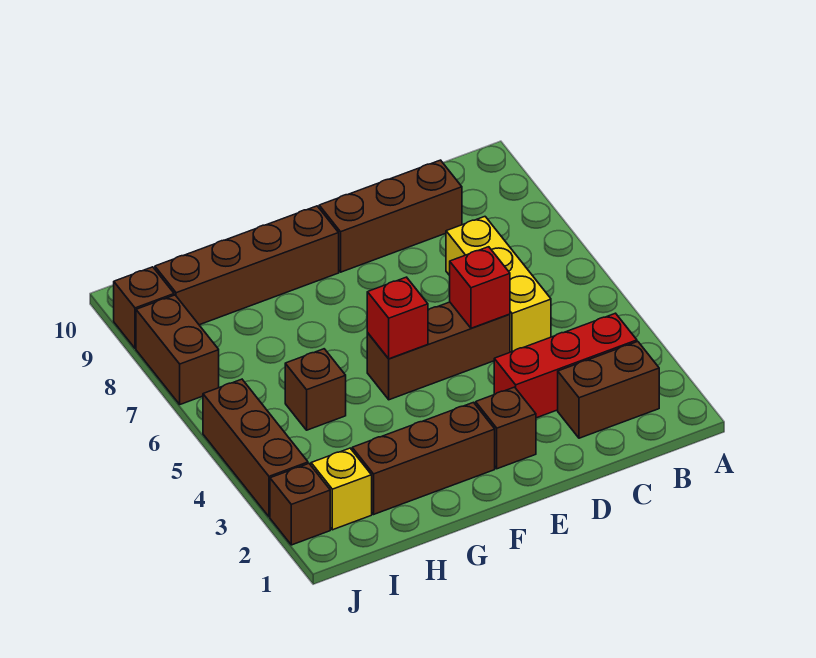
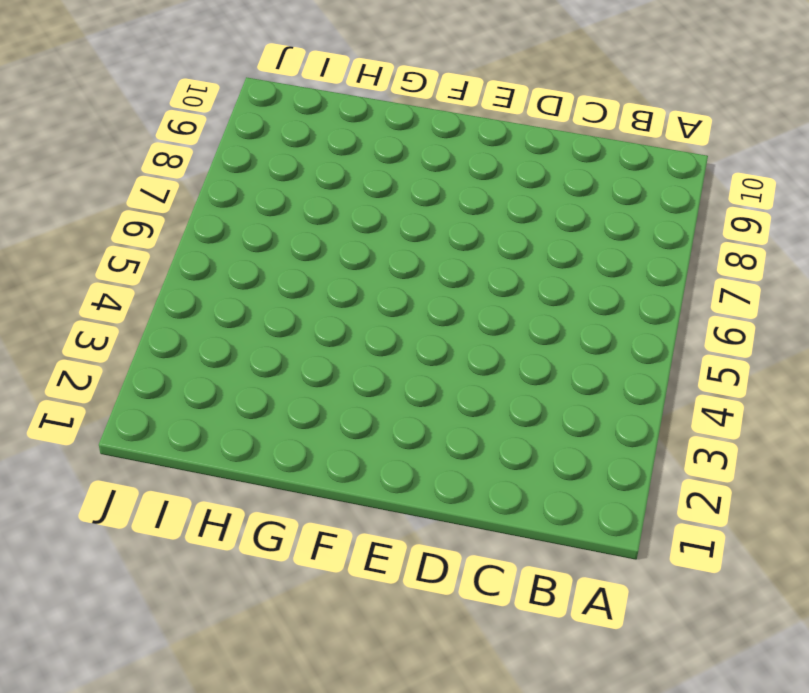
none -> brown 1x2 brick [558,342,659,438]
none -> red 1x3 brick [494,313,637,418]
none -> yellow 1x3 brick [446,217,551,352]

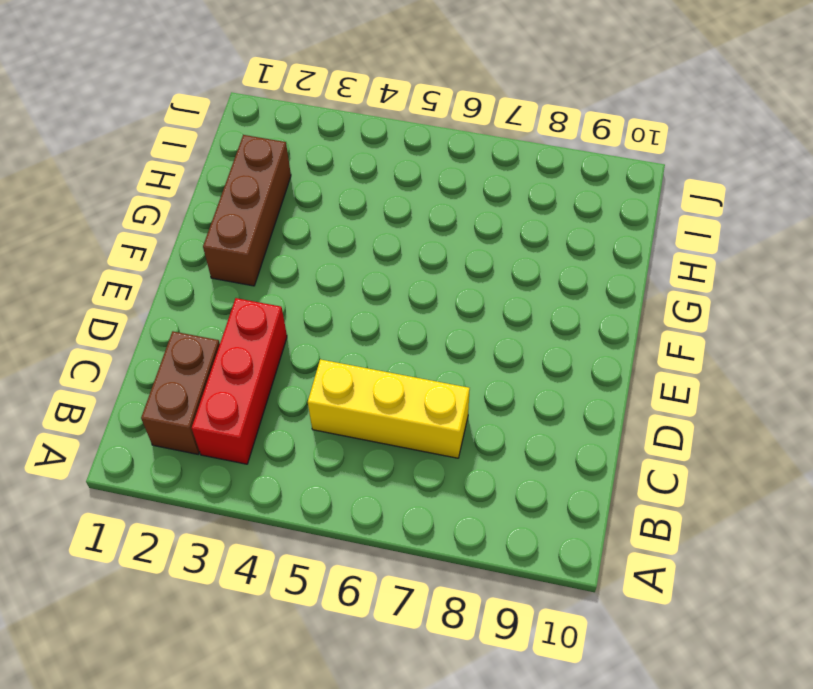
none -> brown 1x3 brick [319,160,462,272]
none -> brown 1x3 brick [367,302,510,400]
none -> brown 1x1 brick [476,387,536,469]

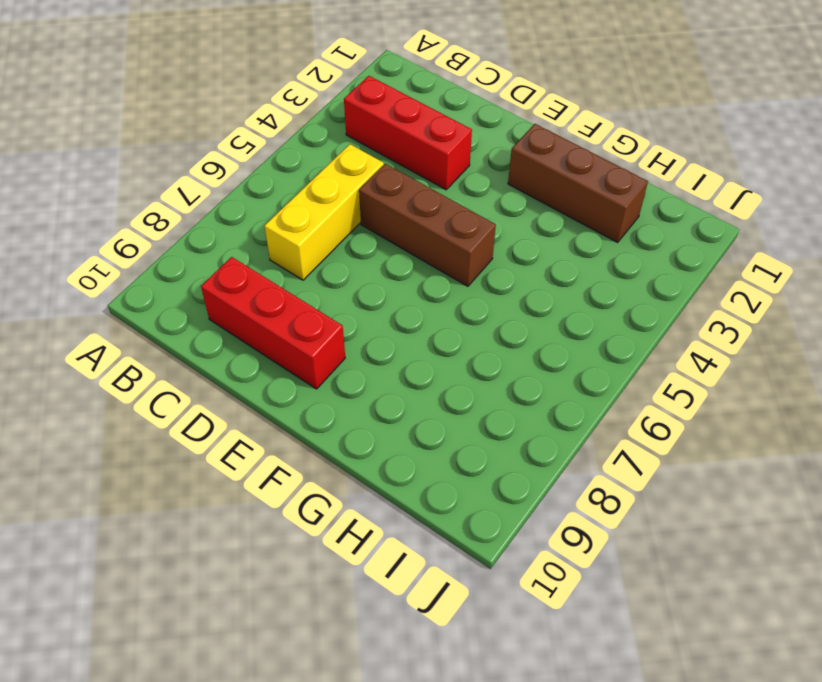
red 1x3 brick [201,257,345,389] -> brown 1x3 brick [319,160,462,272]
none -> brown 1x2 brick [558,342,659,438]
none -> brown 1x1 brick [476,387,536,469]
none -> brown 1x4 brick [155,206,339,325]

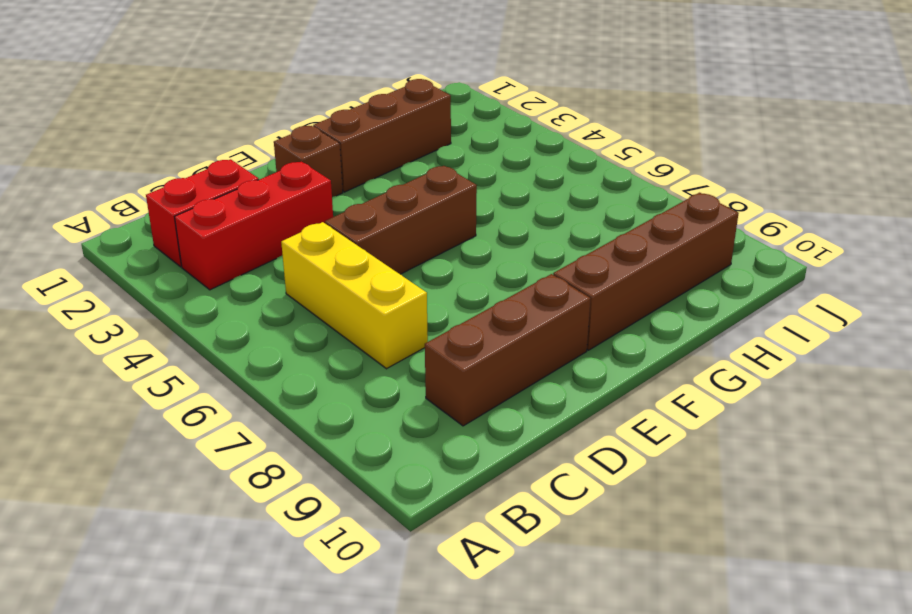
red 1x2 brick [146,159,259,267] -> brown 1x2 brick [558,342,659,438]
none -> brown 1x1 brick [285,349,346,430]
none -> yellow 1x1 brick [311,448,372,530]
none -> brown 1x1 brick [270,464,330,545]

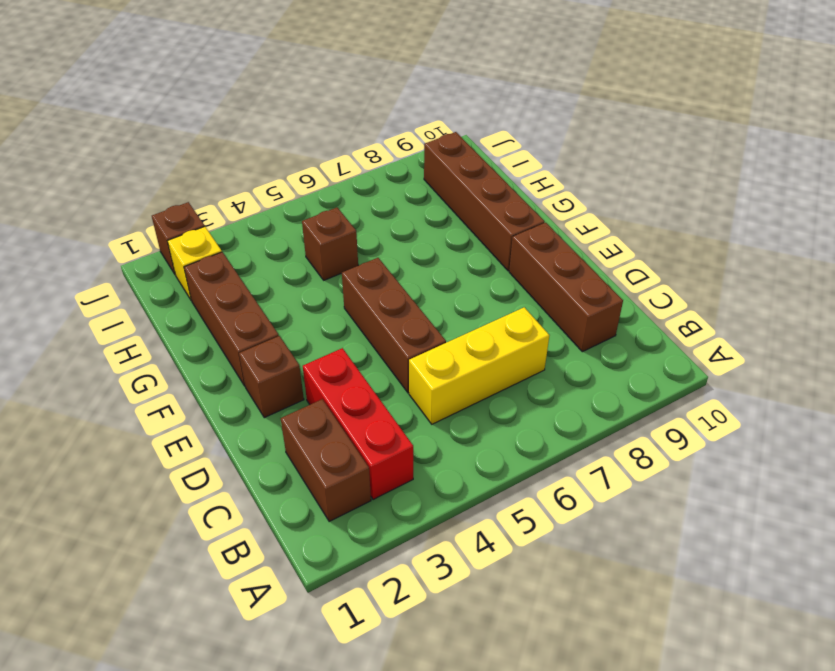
none -> brown 1x3 brick [203,379,308,517]
none -> brown 1x2 brick [136,295,219,404]
none -> brown 1x1 brick [114,267,174,348]

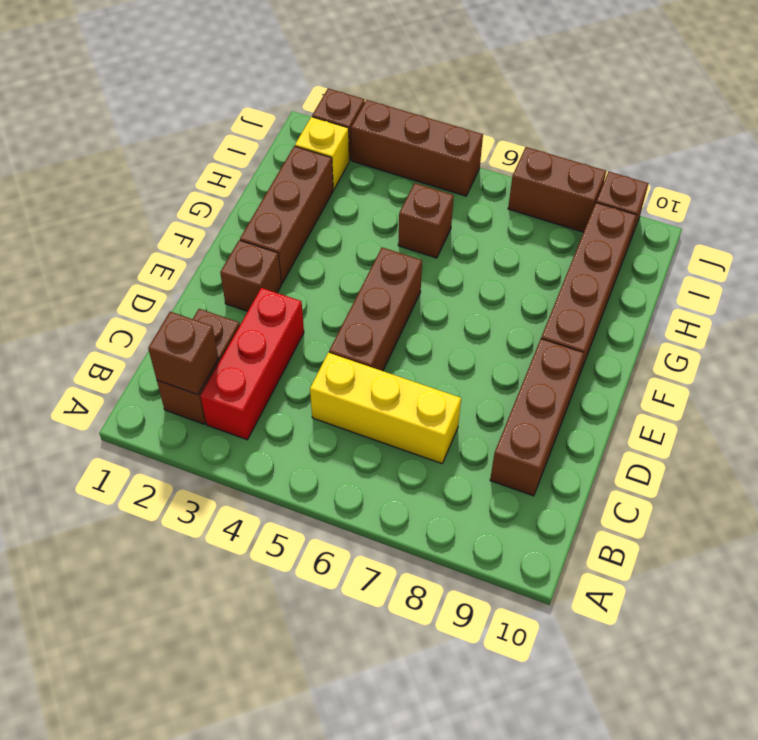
brown 1x1 brick [148,312,219,395] -> none
none -> red 1x1 brick [450,247,510,328]
none -> red 1x1 brick [367,277,428,359]

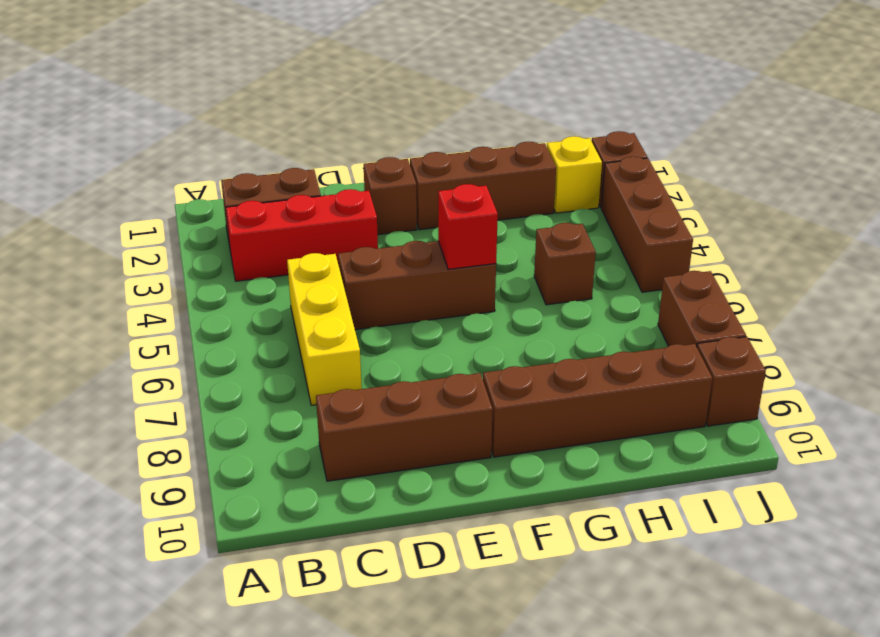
none -> red 1x1 brick [450,247,510,328]

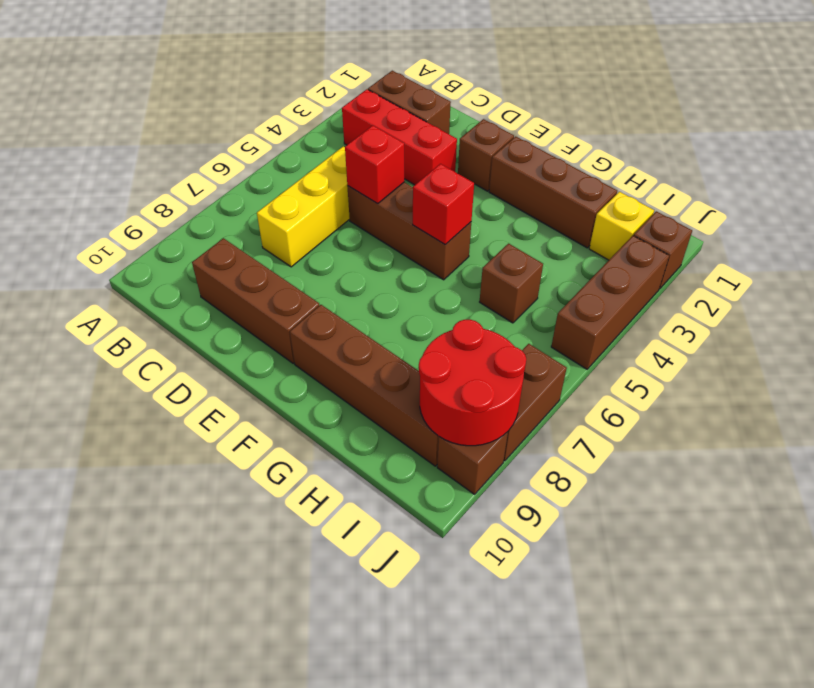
red 2x2 round brick [419,320,526,446] -> none

